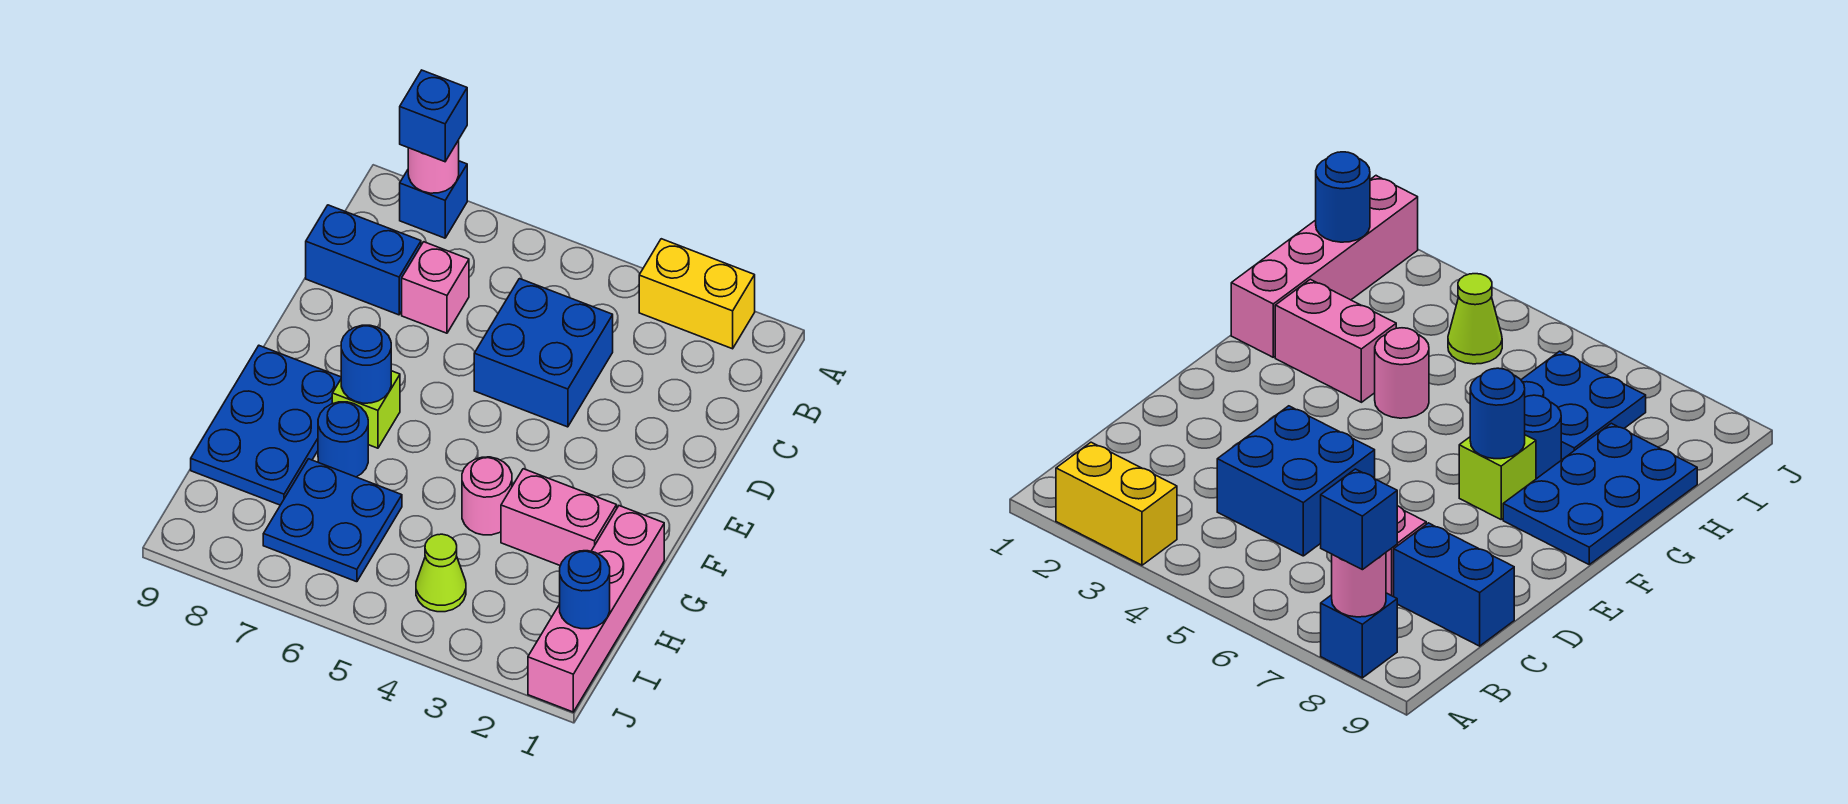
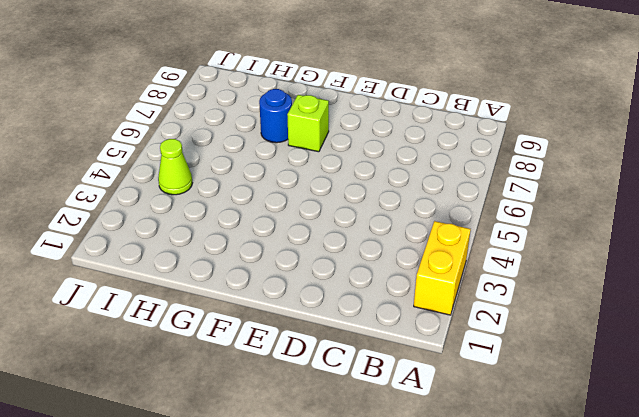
none -> blue 1x1 brick [400,161,467,238]
none -> blue 2x2 brick [474,279,613,427]
none -> pink 1x1 brick [402,242,469,333]

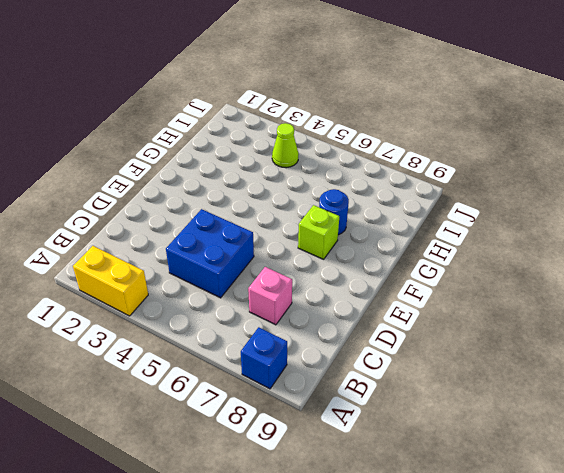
none -> blue 1x2 brick [306,205,421,315]
none -> blue 2x3 plate [191,346,341,505]
none -> pink 1x4 brick [528,506,664,712]

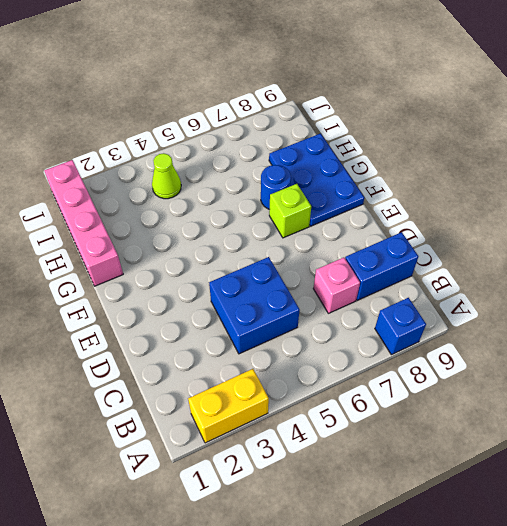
none -> pink 1x2 brick [501,469,617,566]
none -> pink 1x1 round brick [462,457,512,535]
none -> blue 2x2 plate [263,459,402,582]

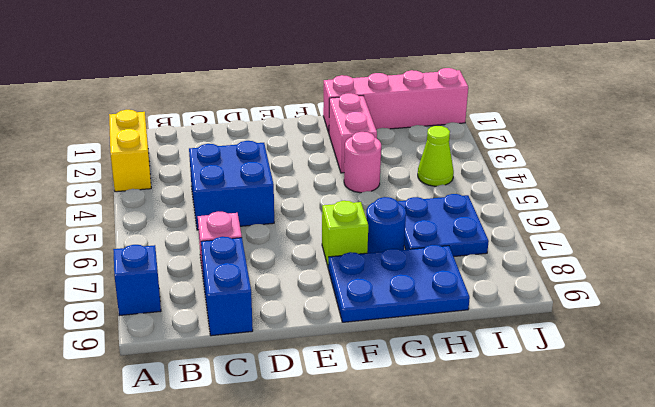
none -> pink 1x1 round brick [408,140,459,193]
none -> blue 1x1 round brick [341,325,391,403]
none -> blue 1x1 round brick [560,551,610,629]

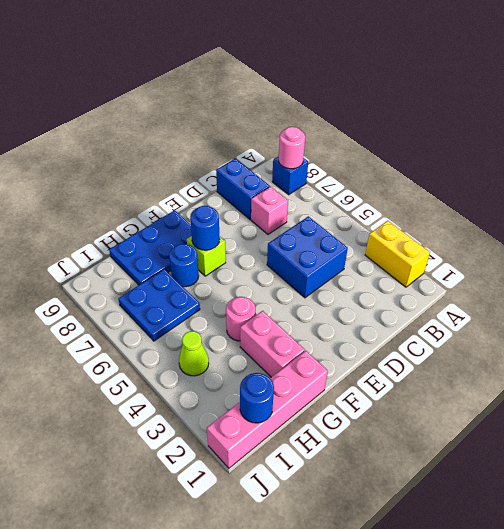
none -> blue 1x1 brick [400,70,467,162]

